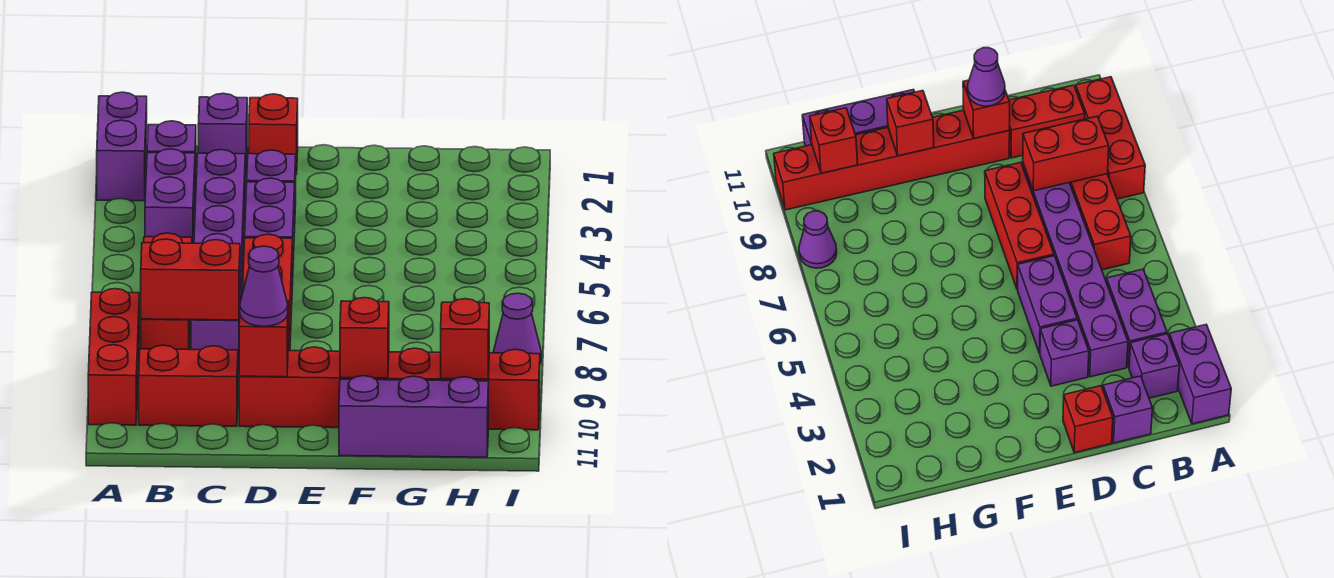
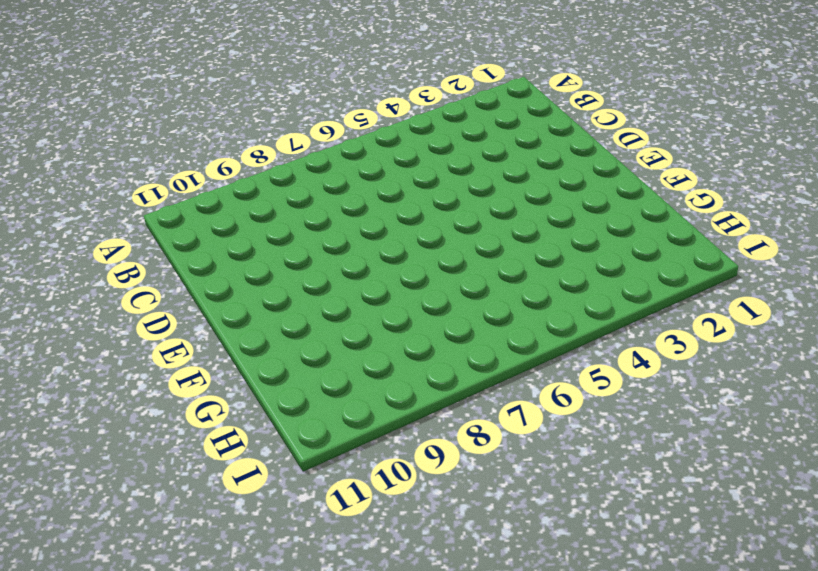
none -> purple 1x2 brick [97,92,147,201]
none -> red 1x3 brick [88,289,139,425]
none -> purple 1x1 brick [147,121,196,188]

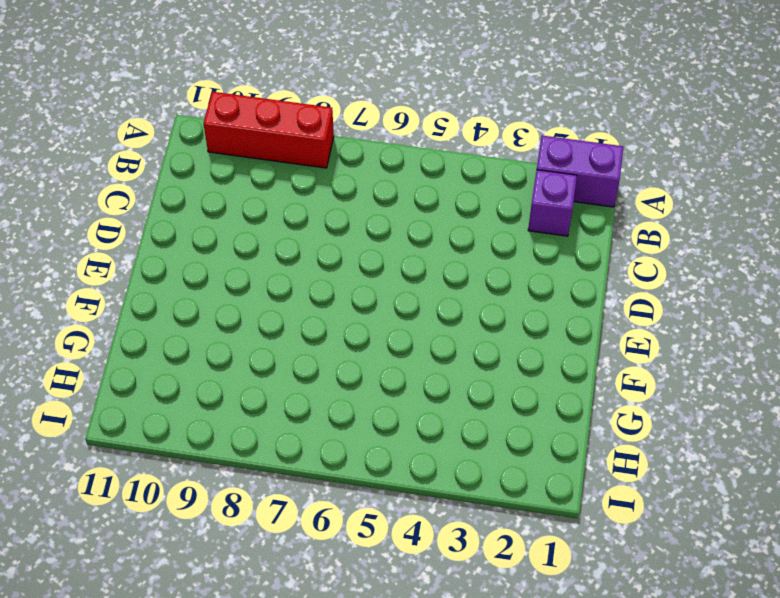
none -> purple 1x2 brick [145,149,195,243]
none -> red 1x3 brick [141,233,192,349]
none -> red 1x2 brick [139,345,238,426]

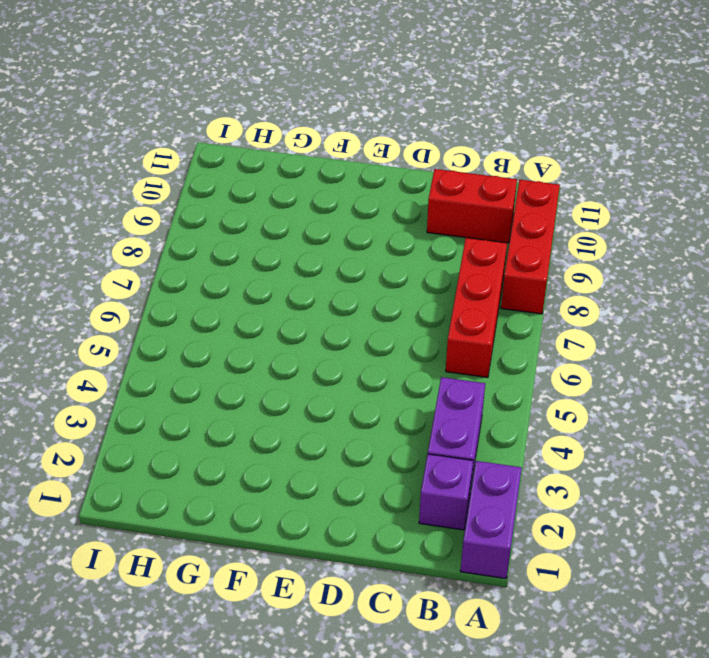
none -> purple 1x1 brick [198,93,247,174]
none -> purple 1x6 brick [191,150,245,370]
none -> red 1x1 brick [249,94,298,174]

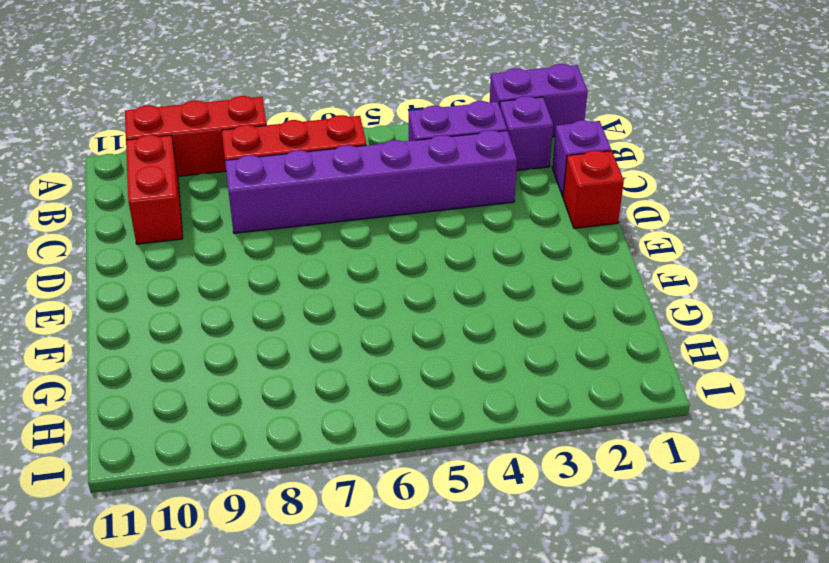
none -> purple 1x1 brick [247,150,296,206]
none -> purple 1x2 brick [245,178,295,286]
none -> red 1x3 brick [242,234,292,351]

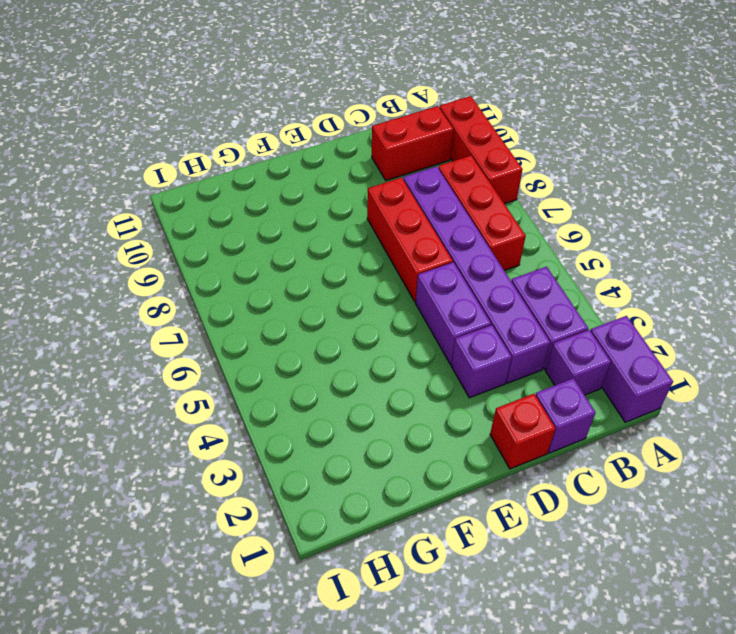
none -> red 1x6 brick [239,347,540,430]
none -> purple 1x3 brick [339,376,488,457]
none -> purple 1x1 cone [493,293,541,363]

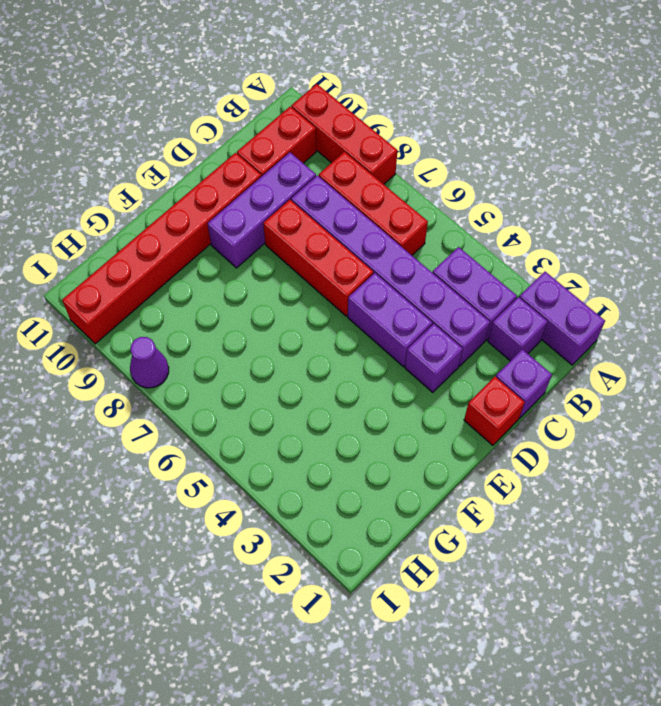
purple 1x3 brick [208,153,316,268] -> purple 1x3 brick moved to [339,376,488,457]
none -> red 1x2 brick [141,239,240,320]
none -> red 1x1 brick [239,300,288,377]
none -> red 1x1 brick [340,298,389,378]

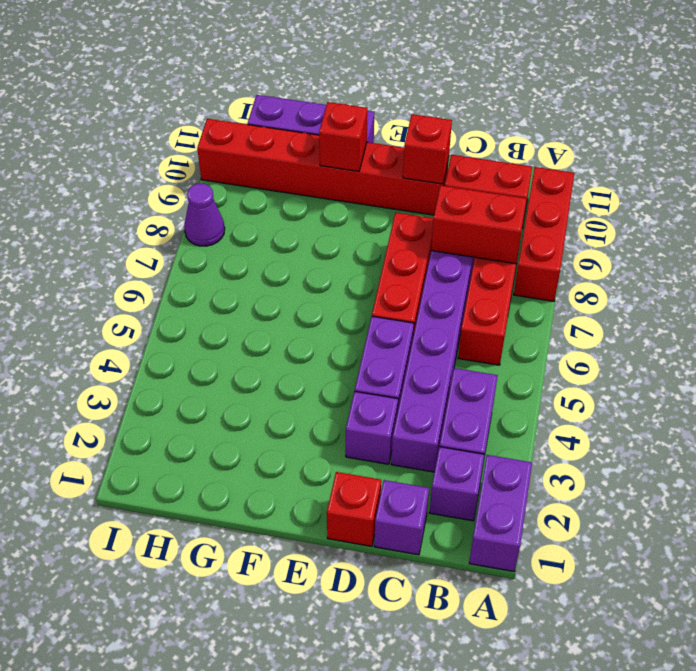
none -> red 1x1 brick [441,299,489,379]
none -> purple 1x1 cone [239,246,288,326]

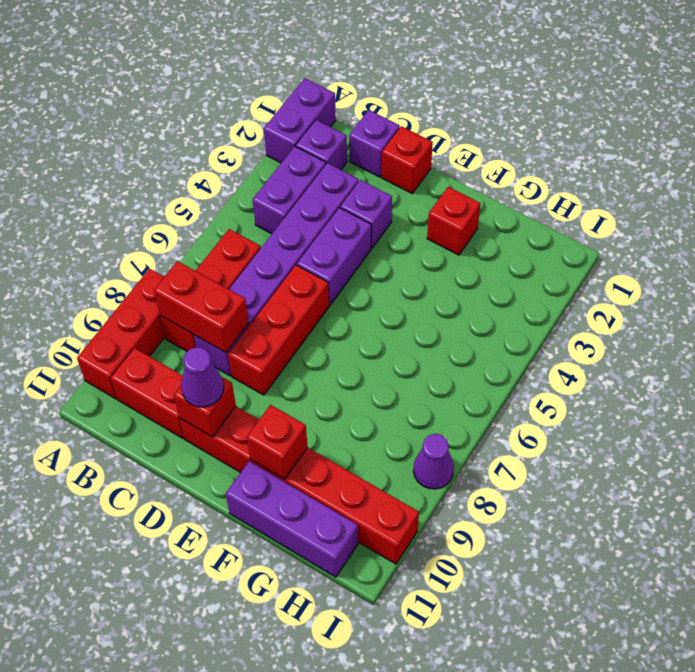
red 1x1 brick [427,187,480,255] -> red 1x1 brick moved to [441,299,489,379]

